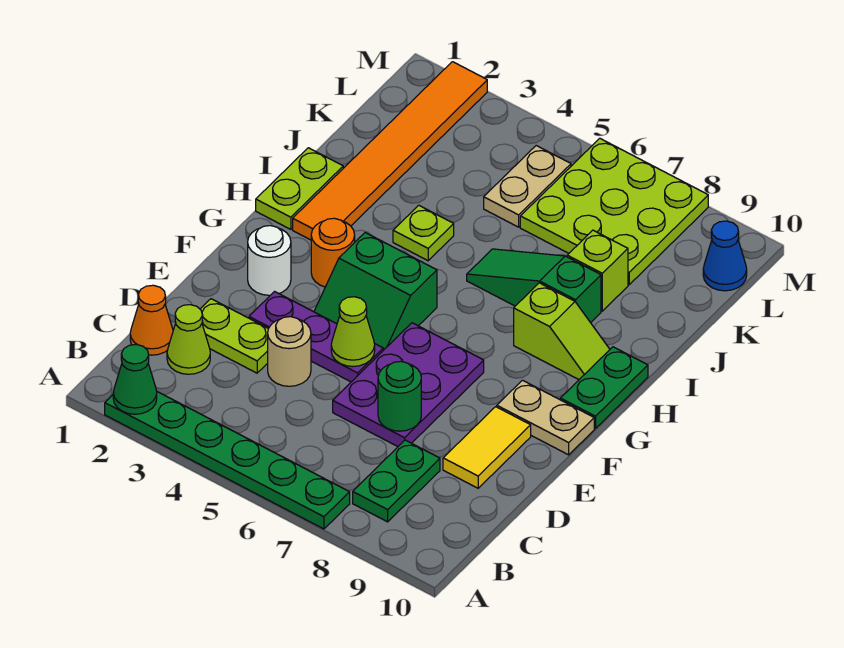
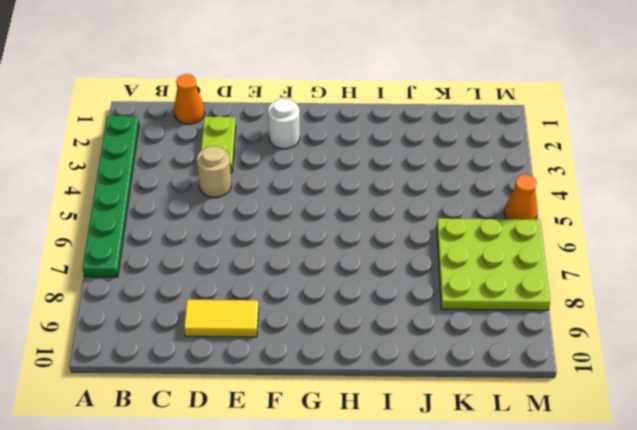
orange 1x1 cone [504,174,538,219] -> none
none -> green 1x2 plate [353,440,440,522]
none -> lime 1x1 cone [167,305,210,374]
none -> purple 2x3 plate [333,323,484,446]

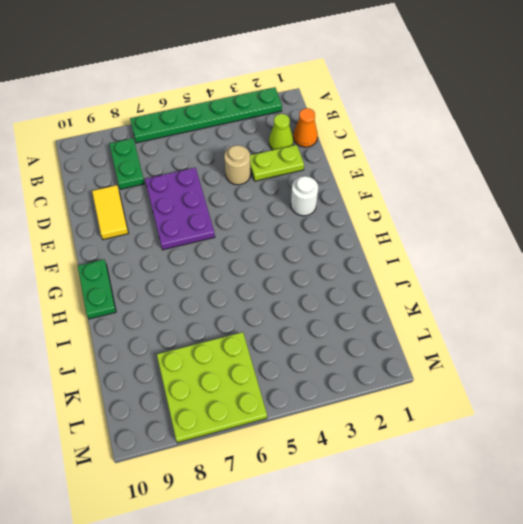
none -> purple 1x3 plate [249,292,383,382]
none -> green 2x2 slope [314,233,437,350]
none -> tan 1x2 plate [497,380,594,455]

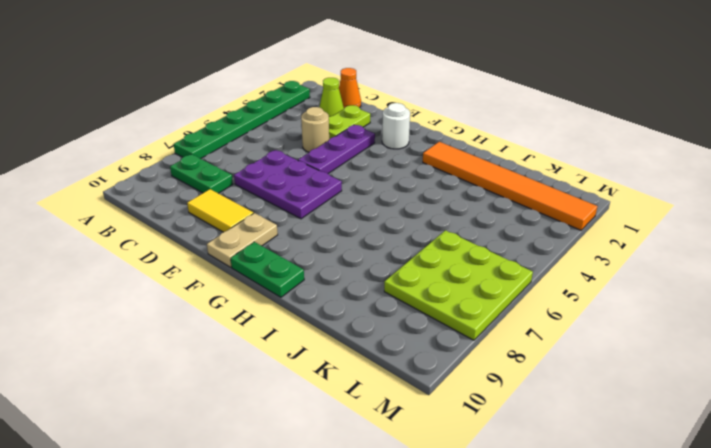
none -> green 2x2 slope [314,233,437,350]
none -> orange 1x1 round brick [311,218,355,287]
none -> lime 1x2 plate [256,148,343,229]

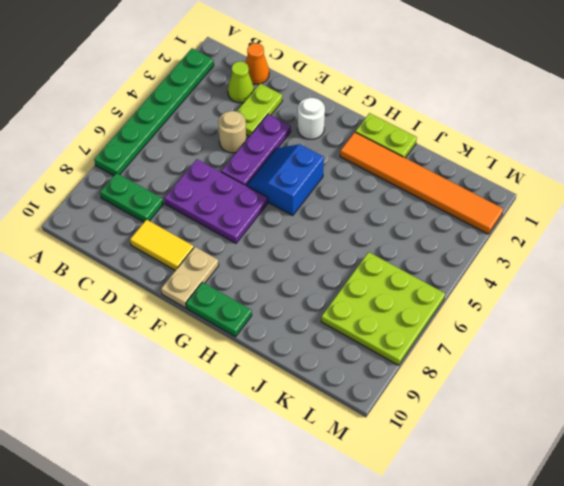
blue 2x2 slope [246,144,324,215] -> green 2x2 slope [314,233,437,350]
none -> orange 1x1 round brick [311,218,355,287]
none -> lime 1x2 slope [514,283,610,379]
none -> lime 1x1 plate [393,205,454,261]

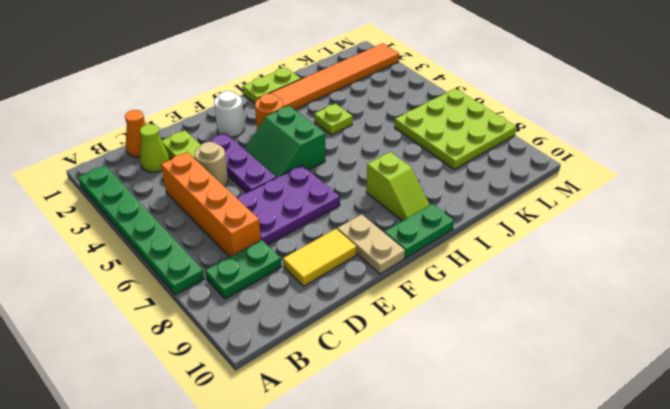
orange 1x4 brick [161,152,261,257] -> none
none -> green 1x3 slope [467,249,601,323]
none -> lime 1x1 brick [567,230,628,311]
none -> tan 1x2 plate [484,146,571,227]

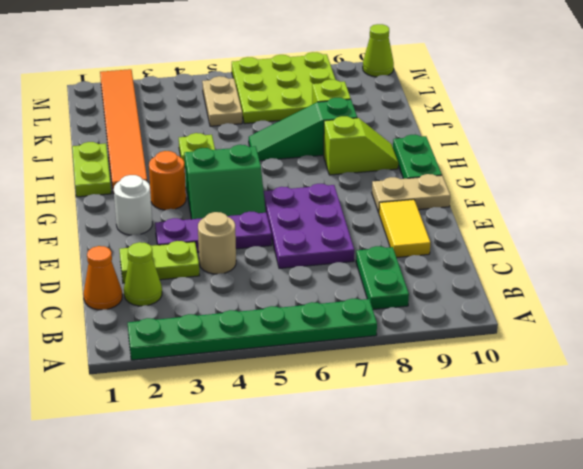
lime 1x1 cone [363,24,394,77] -> lime 1x1 cone moved to [331,297,375,366]
none -> blue 1x1 cone [703,221,747,291]
none -> green 1x1 cone [113,344,157,414]
none -> green 1x1 round brick [378,361,421,431]

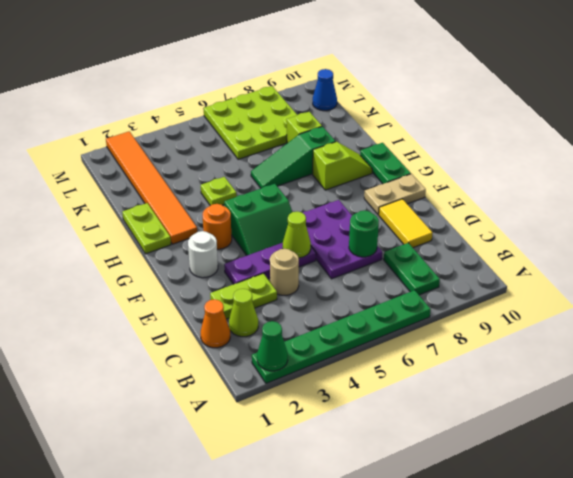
none -> tan 1x2 plate [484,146,571,227]

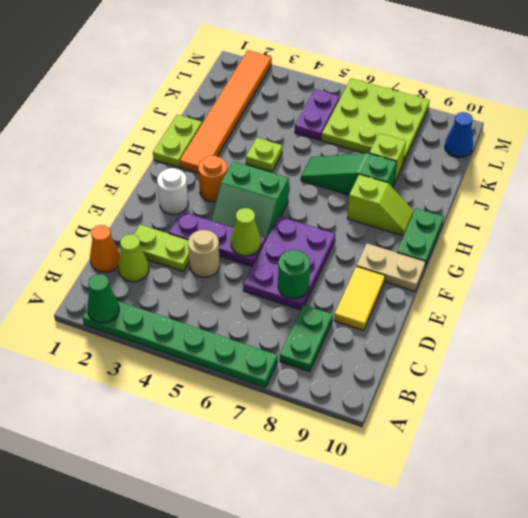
purple 1x2 plate [295,89,340,140] -> tan 1x2 plate [484,146,571,227]

